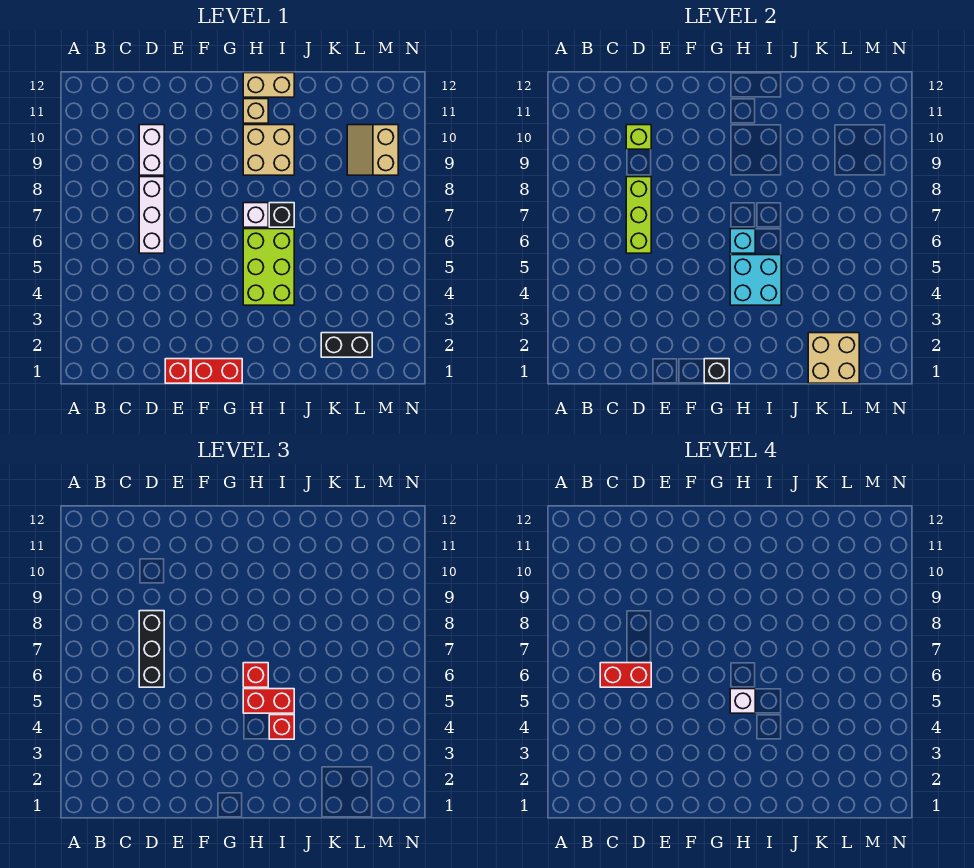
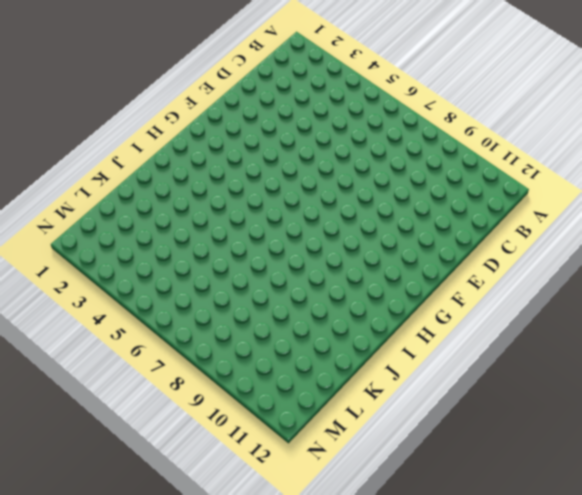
none -> white 1x3 brick [139,177,164,253]
none -> white 1x2 brick [139,125,164,175]
none -> red 1x1 brick [165,359,190,383]

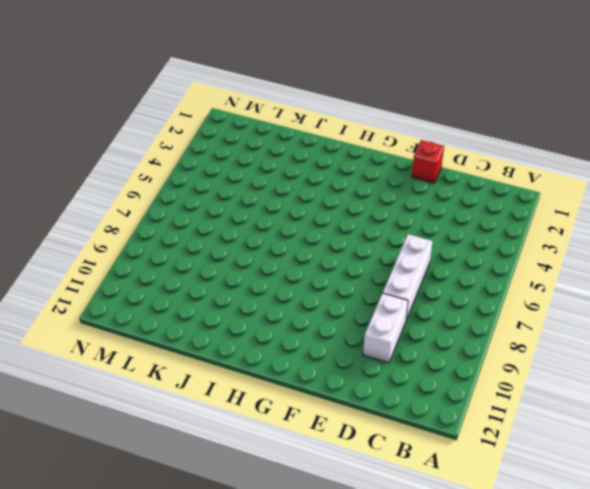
none -> red 1x2 brick [191,359,242,383]
none -> lime 2x3 brick [243,229,294,305]
none -> white 1x1 brick [243,203,268,227]

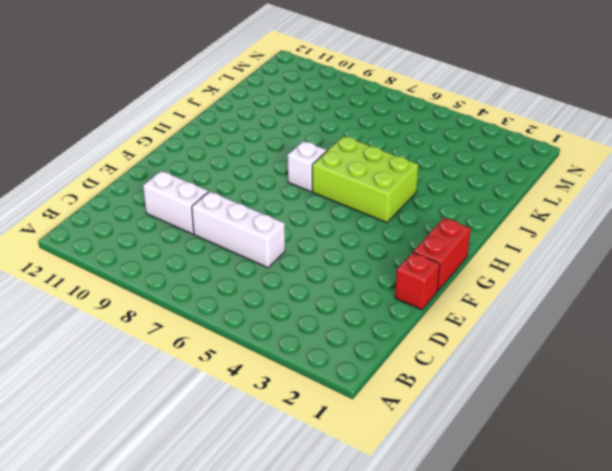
none -> tan 2x2 brick [243,125,294,175]
none -> tan 1x1 brick [243,99,268,123]
none -> tan 1x2 brick [243,73,294,97]

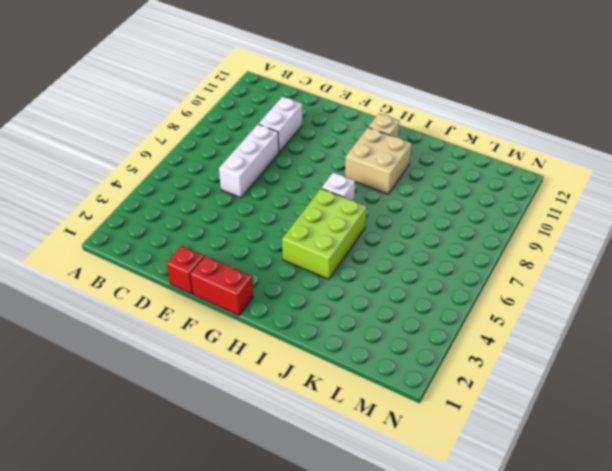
none -> tan 1x2 brick [243,73,294,97]
none -> black 1x1 brick [269,203,294,227]
none -> black 1x2 brick [321,333,372,357]

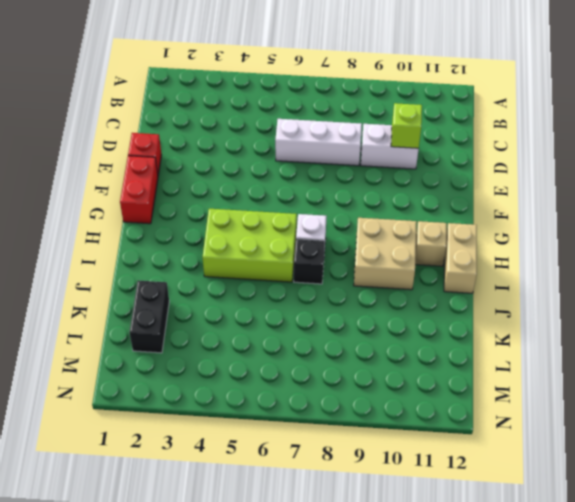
none -> tan 2x2 slope [347,125,398,175]
none -> lime 1x3 brick [626,177,651,253]
none -> black 1x1 brick [704,359,729,383]

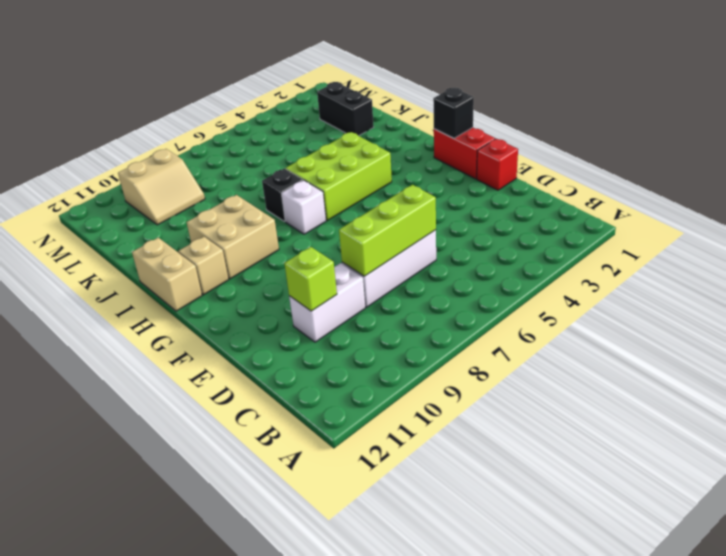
none -> cyan 2x2 brick [730,255,781,305]
none -> cyan 1x1 brick [730,229,755,253]
none -> tan 2x2 brick [808,333,859,383]

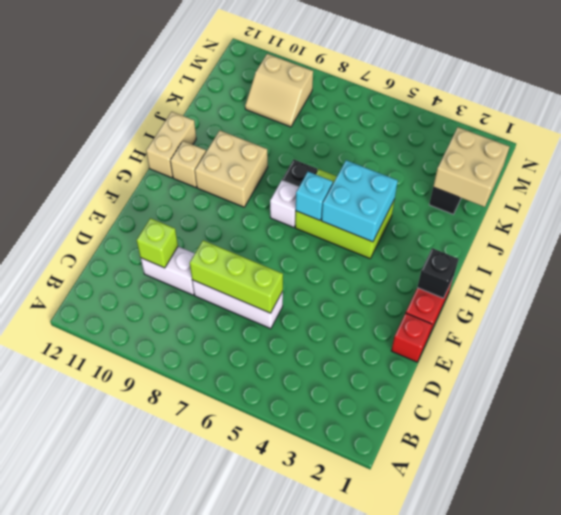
none -> black 1x3 brick [139,611,164,687]
none -> red 1x2 brick [243,689,294,713]
none -> red 1x1 brick [243,663,268,687]

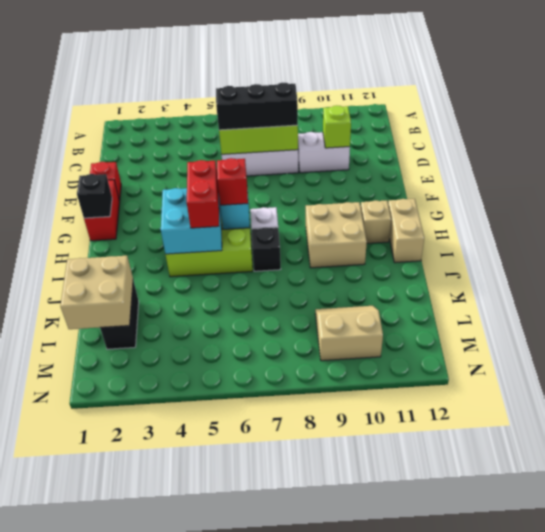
none -> red 1x1 brick [269,715,294,739]
none -> red 1x2 brick [600,663,651,687]
none -> white 1x1 brick [730,689,755,713]

